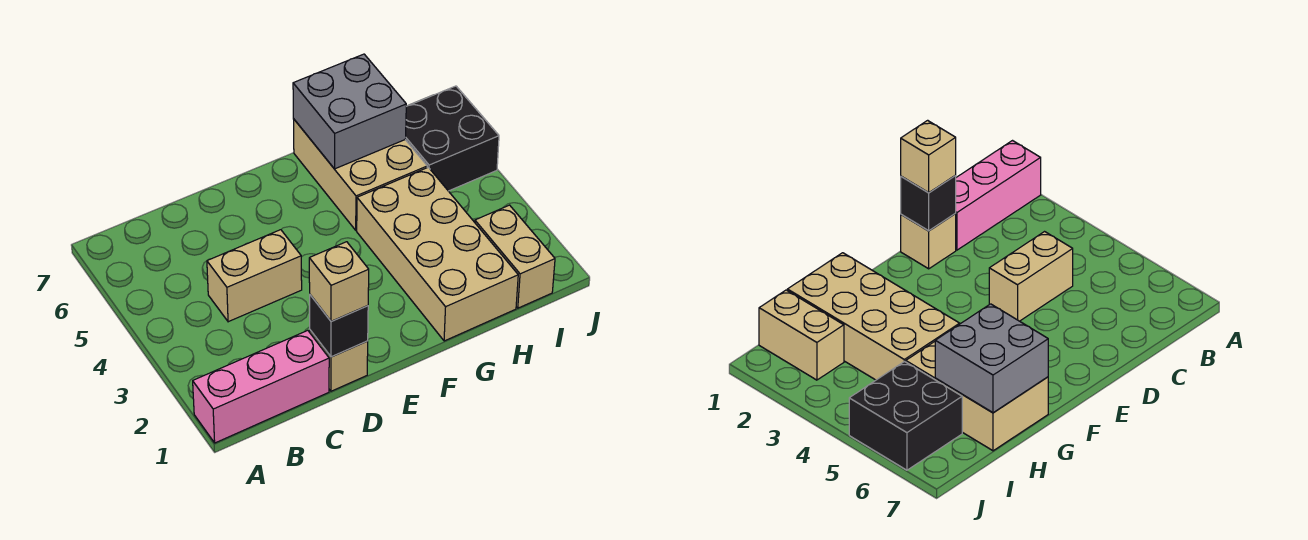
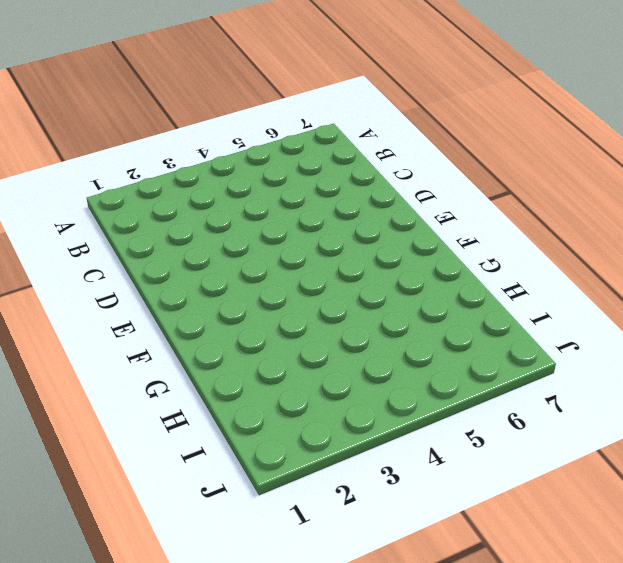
none -> pink 1x3 brick [193,330,329,443]
none -> tan 1x2 brick [207,230,302,322]

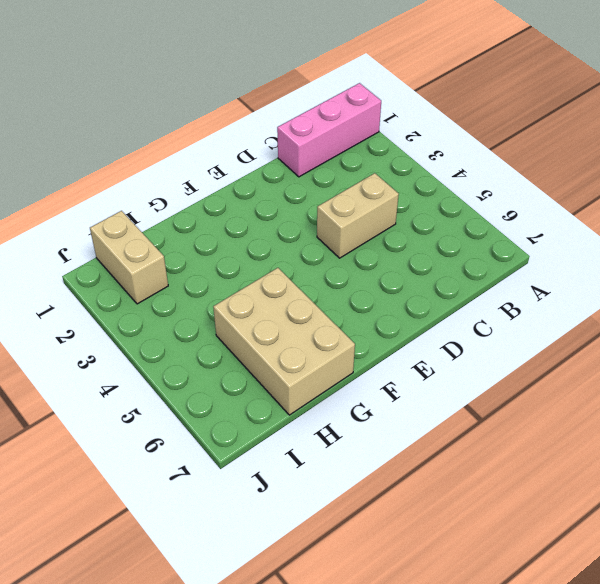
none -> tan 1x1 brick [310,330,368,391]
none -> tan 2x4 brick [357,167,518,341]

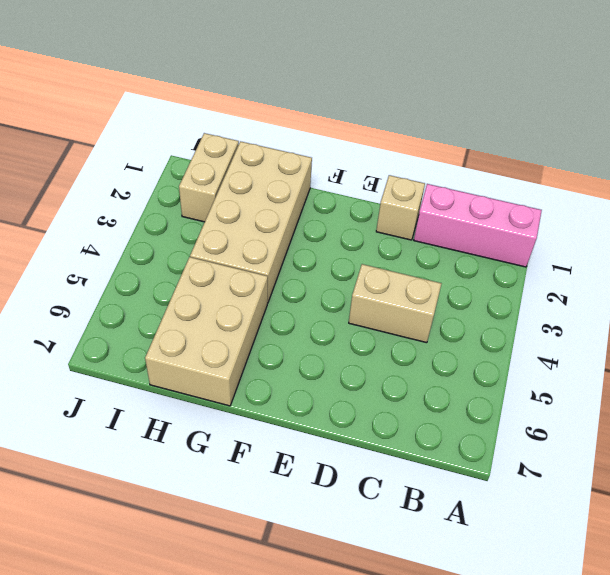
none -> black 2x2 brick [405,86,499,191]
none -> black 1x1 brick [310,295,368,357]

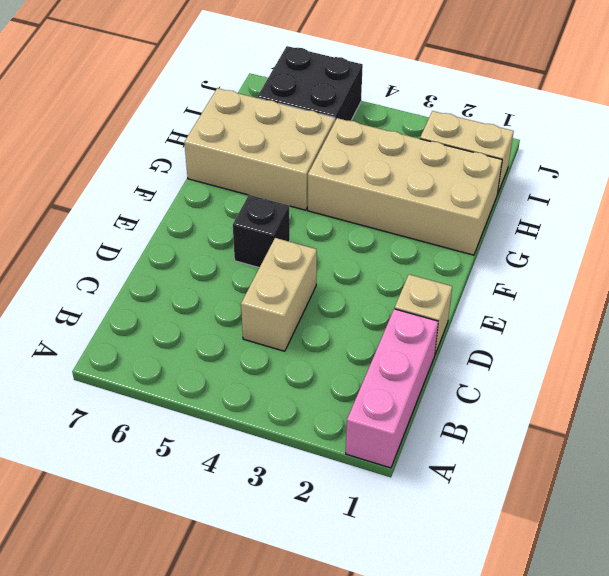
black 1x1 brick [233,195,290,268] -> black 1x1 brick moved to [310,295,368,357]
none -> grey 2x2 brick [293,54,406,169]
none -> tan 1x1 brick [309,242,369,321]

